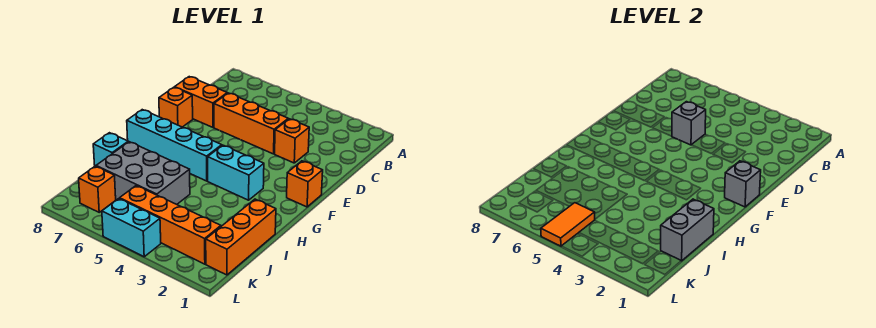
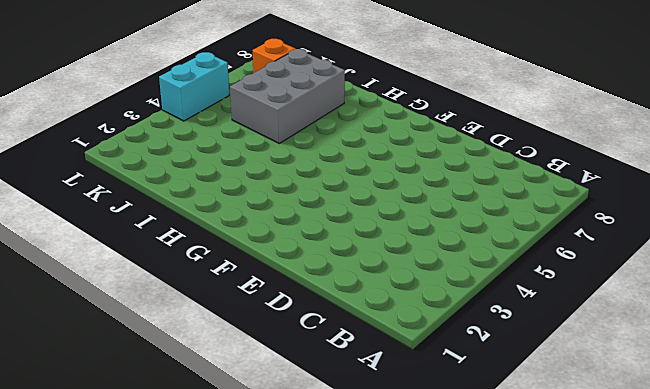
none -> orange 1x1 brick [275,119,309,163]
none -> orange 1x3 brick [214,93,288,154]
none -> orange 1x2 brick [175,77,227,127]

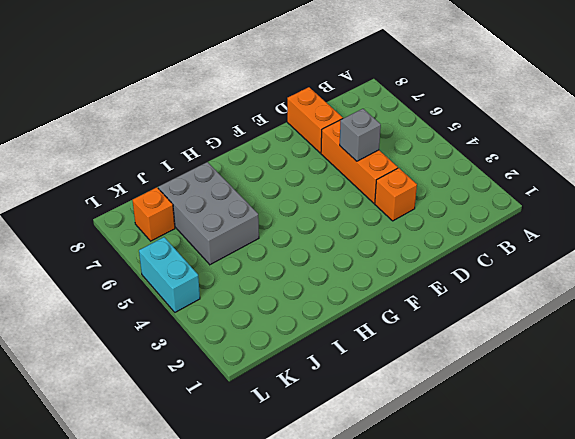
none -> orange 1x1 brick [159,87,193,127]
none -> orange 1x1 brick [287,161,323,207]
none -> cyan 1x2 brick [208,145,264,200]

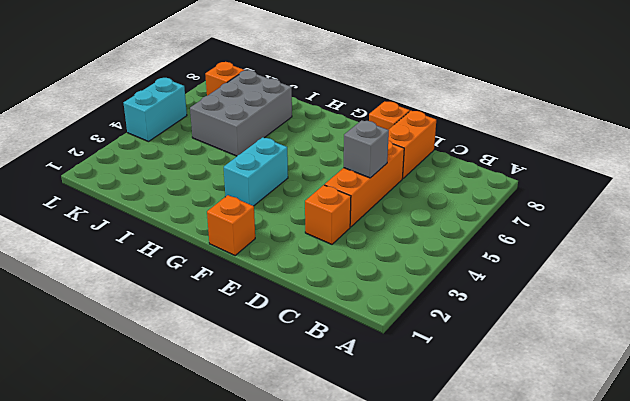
none -> cyan 1x4 brick [127,110,222,181]
none -> orange 1x3 brick [206,199,276,275]
none -> cyan 1x1 brick [93,133,128,166]

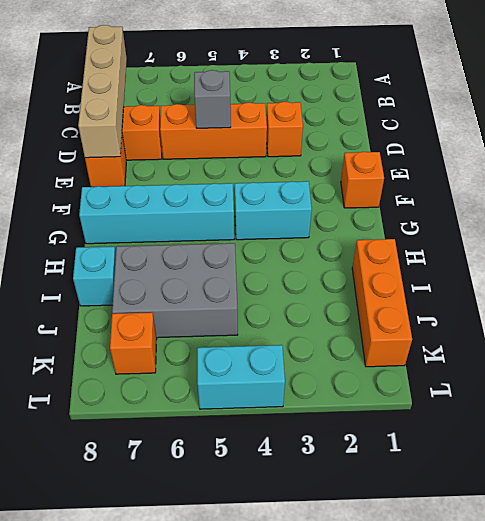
tan 1x4 brick [78,25,127,158] -> none
none -> orange 1x4 brick [120,186,221,264]
none -> grey 1x1 brick [725,161,761,207]
none -> grey 1x2 brick [661,199,714,261]

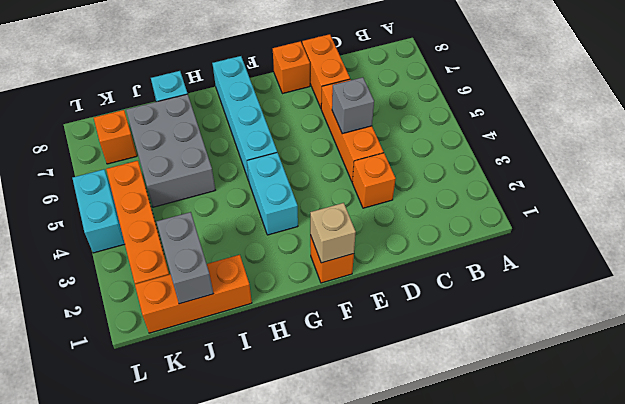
tan 1x1 brick [310,203,356,263] -> grey 1x1 brick [725,161,761,207]
grey 1x2 brick [157,212,213,304] -> grey 1x2 brick turned to [661,199,714,261]
none -> orange 1x2 tile [541,203,595,246]

